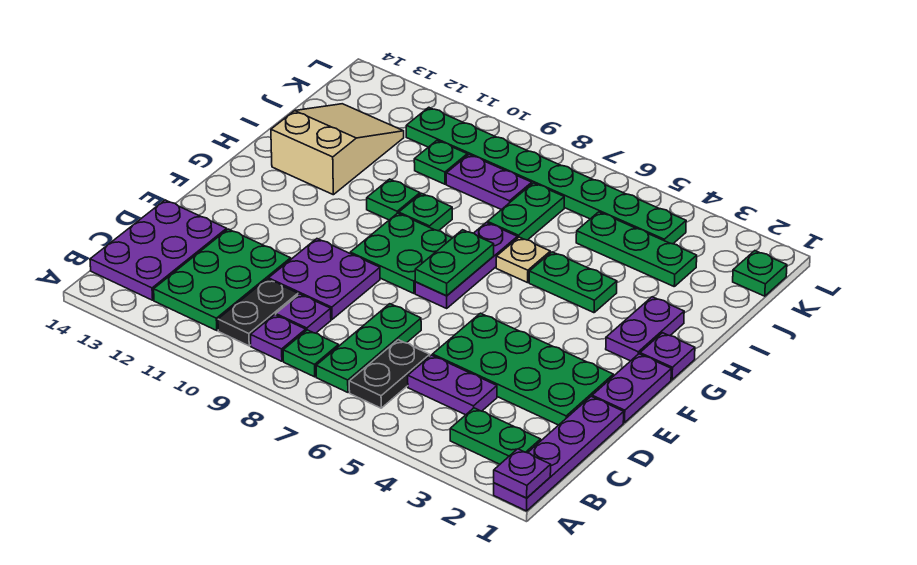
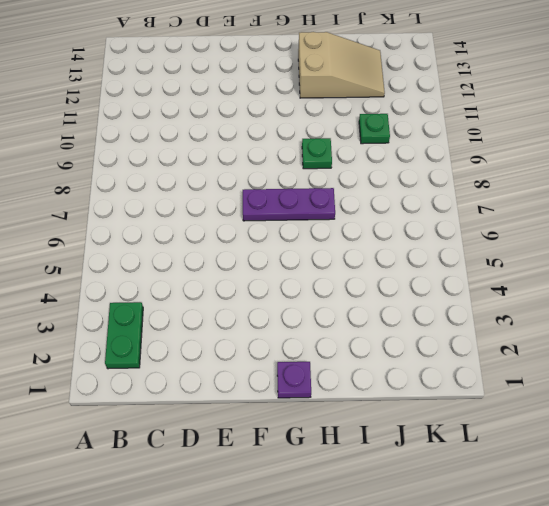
none -> purple 1x4 plate [494,397,624,511]
none -> black 1x2 plate [349,340,430,408]
none -> green 1x3 plate [316,304,421,392]
none -> green 1x1 plate [283,330,339,377]

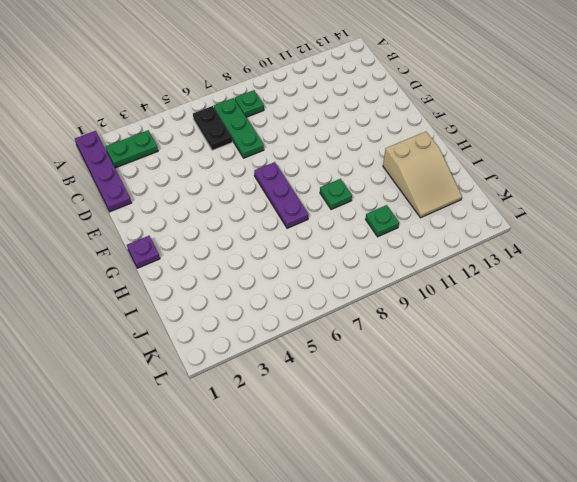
none -> purple 1x1 plate [251,315,306,361]
none -> black 1x2 plate [218,279,298,346]
none -> green 2x3 plate [154,229,291,330]
none -> purple 2x3 plate [90,200,227,300]

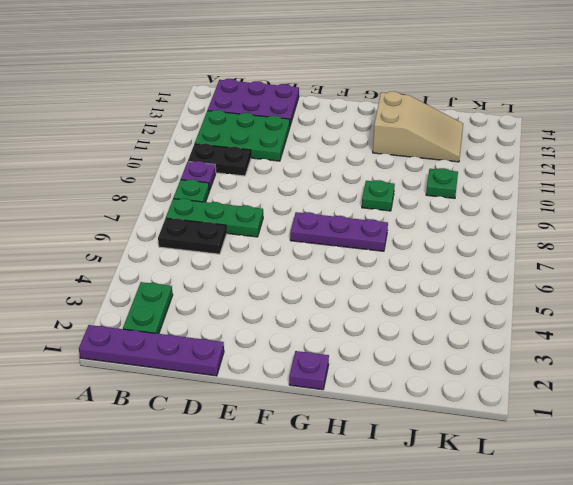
none -> purple 1x2 plate [408,355,497,415]
none -> purple 1x1 plate [276,294,331,333]
none -> green 2x4 plate [433,313,613,425]
none -> purple 2x2 plate [268,239,380,319]

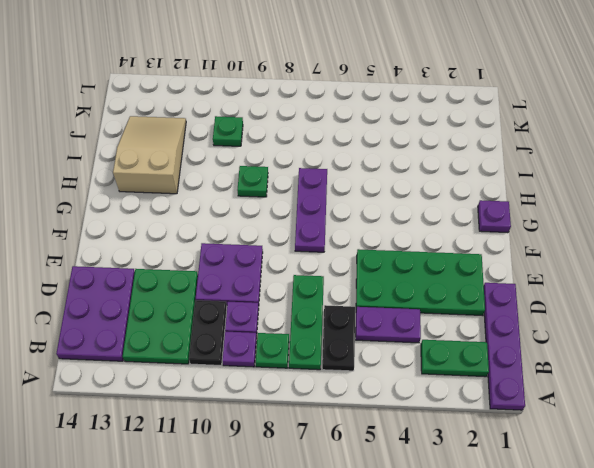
none -> purple 1x2 plate [592,354,671,423]
none -> green 2x2 plate [350,213,452,293]
none -> purple 1x2 plate [606,297,684,361]
none -> green 1x2 plate [529,252,617,313]

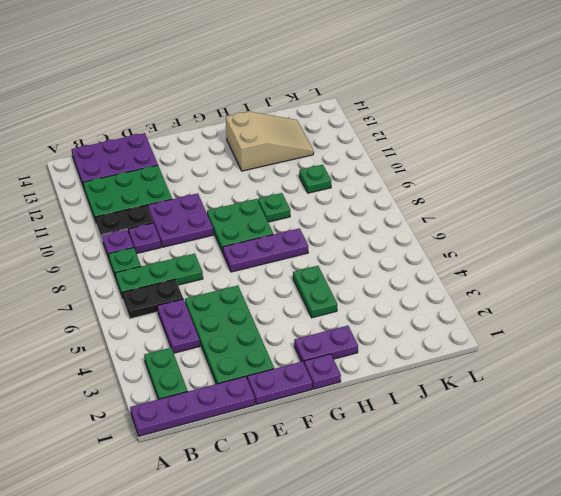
none -> tan 1x1 plate [496,237,550,283]
none -> green 1x1 plate [367,179,420,220]
none -> green 1x2 plate [487,183,564,240]
none -> green 1x3 plate [576,212,697,286]

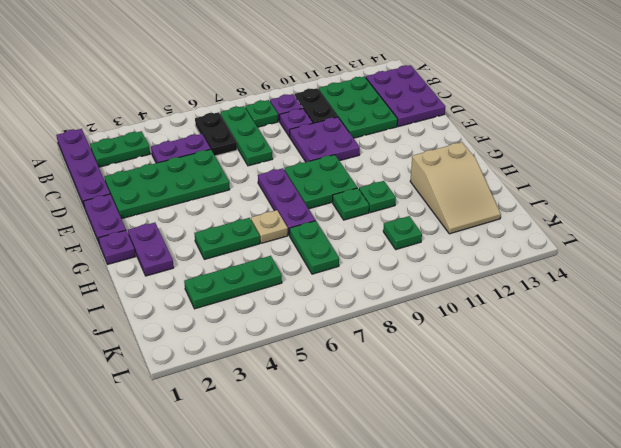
none -> purple 1x2 plate [446,155,532,210]
none -> green 1x1 plate [733,251,787,296]
none -> green 1x8 plate [406,107,686,244]
none -> purple 1x1 plate [494,449,551,498]

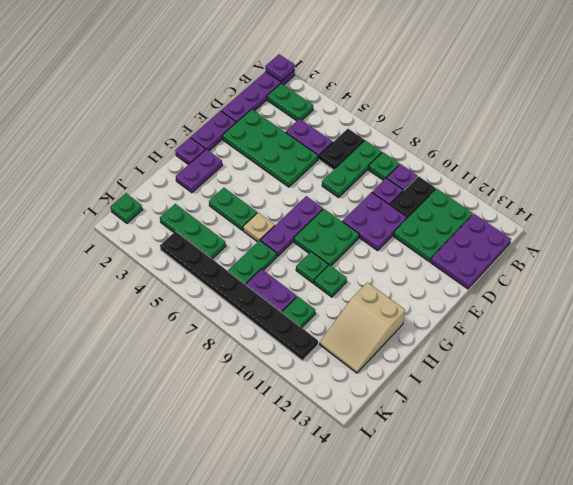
black 1x8 plate [160,231,318,360] -> green 1x8 plate [406,107,686,244]
none -> green 1x2 plate [415,230,494,296]

